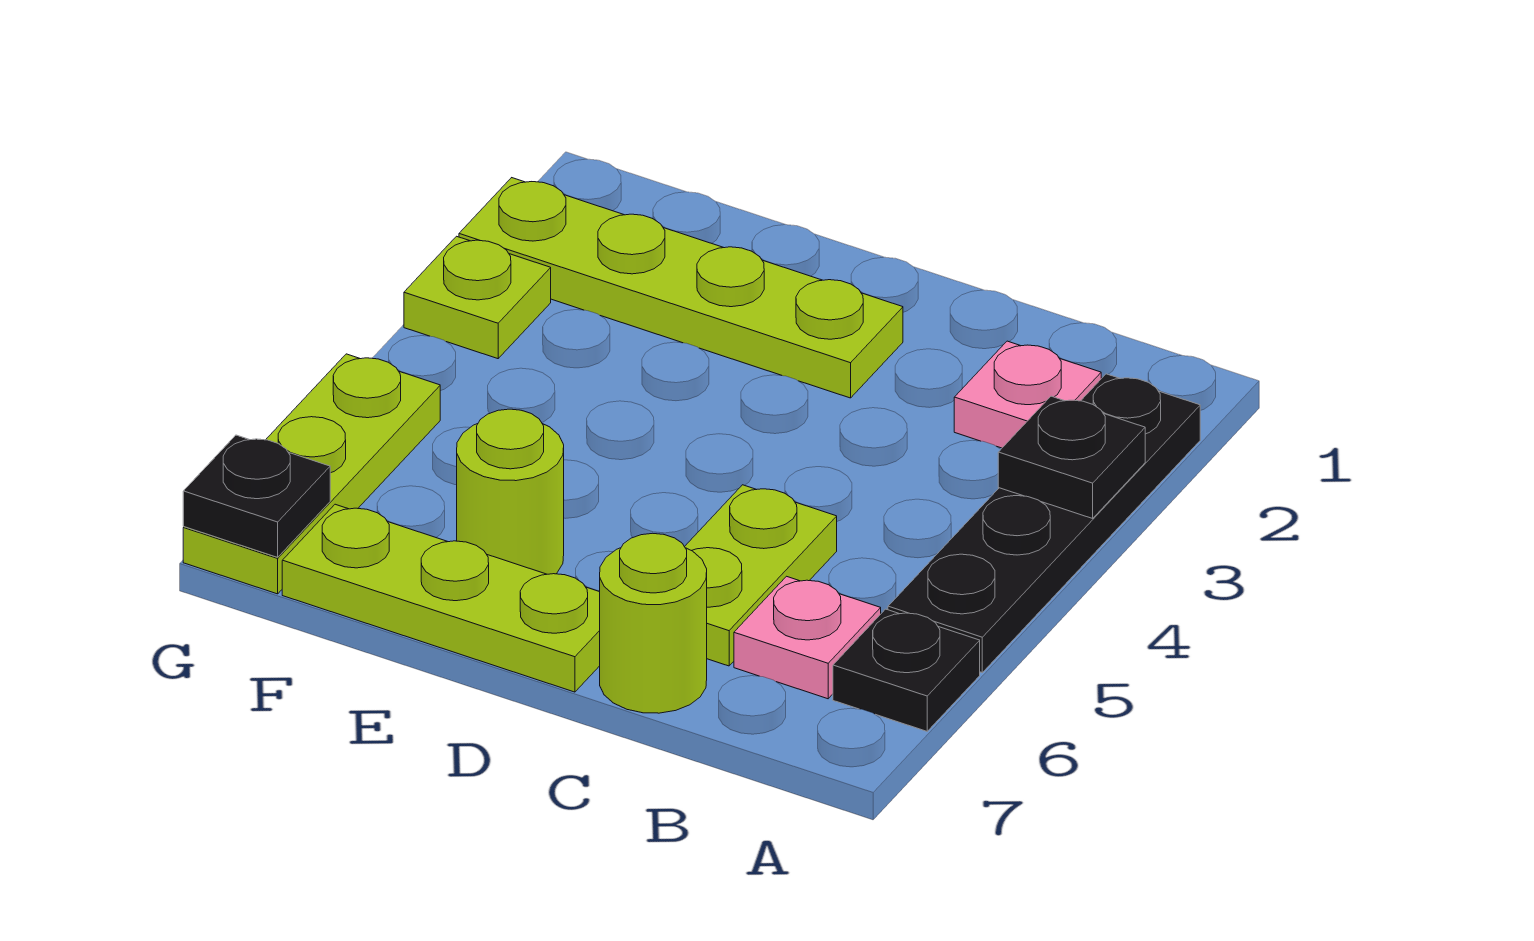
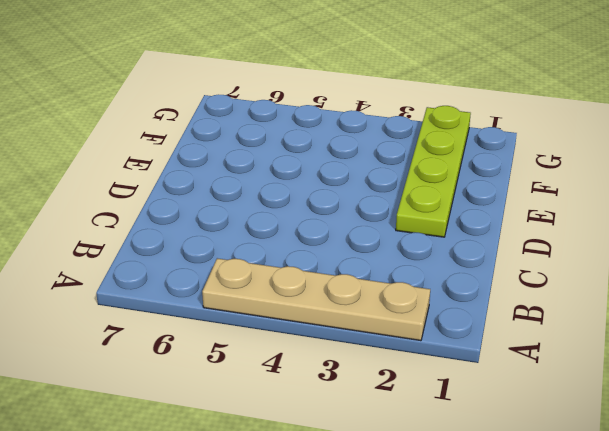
tan 1x4 plate [202,258,430,341] -> black 1x4 plate [888,374,1200,672]
none -> black 1x1 plate [833,609,980,731]
none -> pink 1x1 plate [954,341,1101,448]
none -> pink 1x1 plate [734,576,881,699]

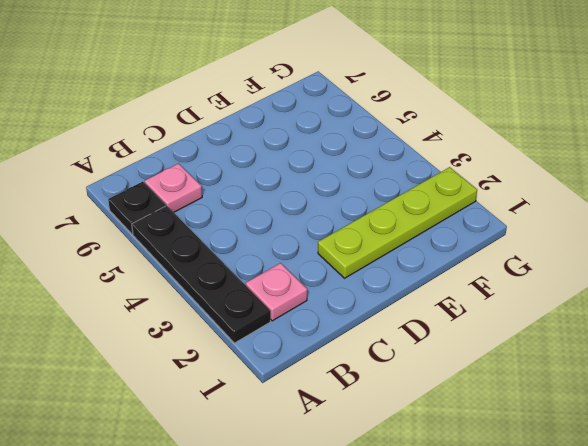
none -> lime 1x2 plate [685,485,837,666]
none -> lime 1x1 round brick [600,533,707,713]
none -> lime 1x3 plate [282,504,600,692]

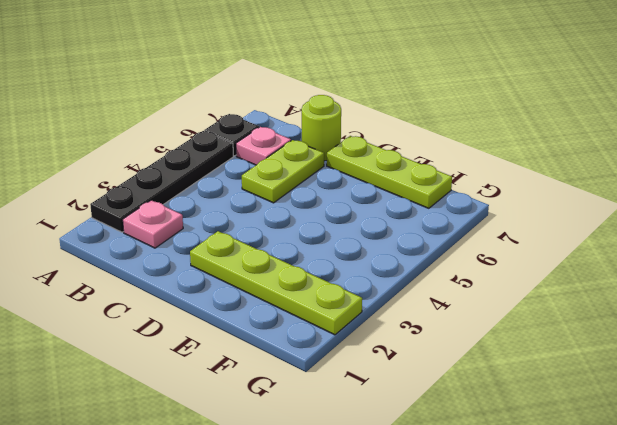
none -> lime 1x1 round brick [457,409,564,574]
none -> lime 1x1 plate [404,236,551,359]
none -> lime 1x3 plate [183,354,440,594]

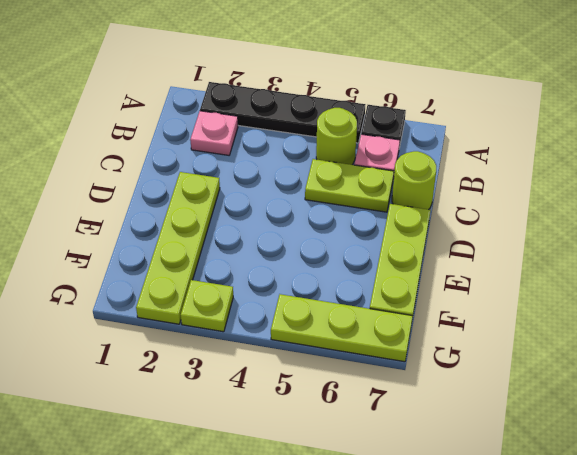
lime 1x1 round brick [316,108,357,165] -> lime 1x1 round brick moved to [457,409,564,574]
none -> black 1x1 plate [998,396,1145,518]
none -> black 1x1 plate [183,435,330,557]

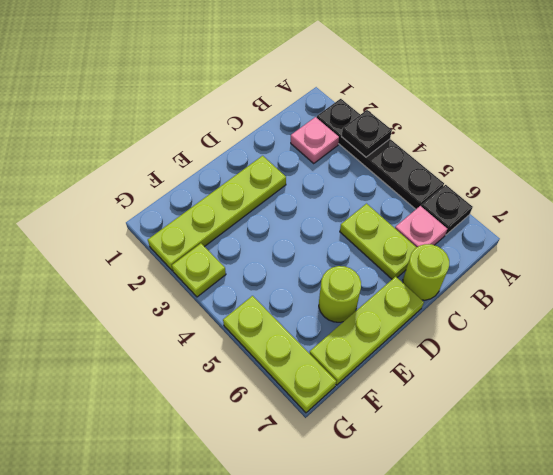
none -> black 1x1 plate [183,435,330,557]

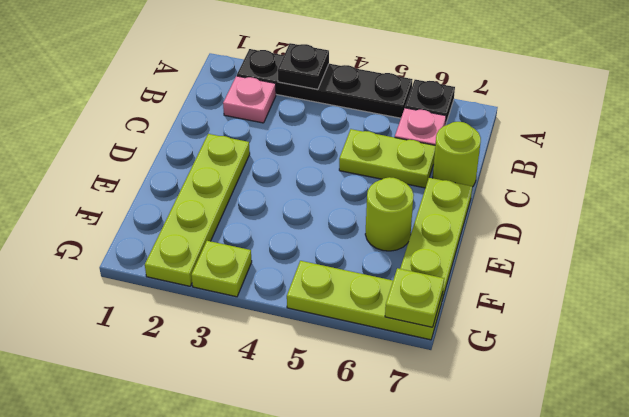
lime 1x1 plate [385,268,444,327] -> black 1x1 plate [183,435,330,557]

